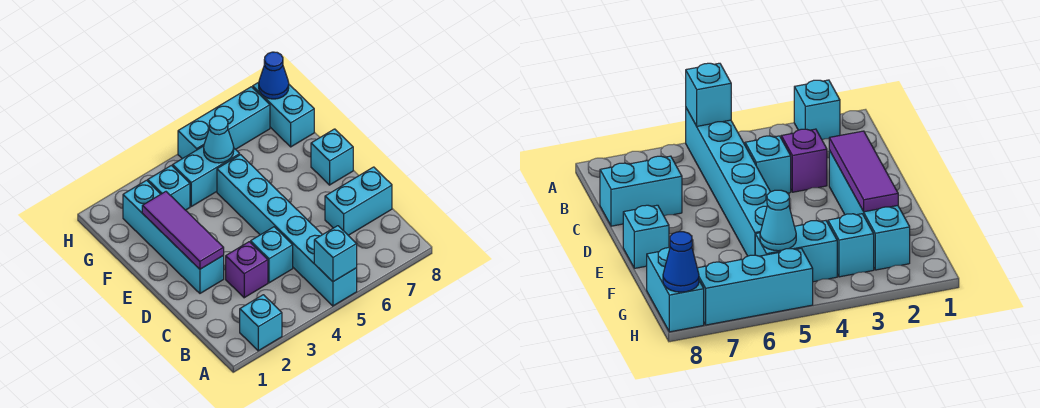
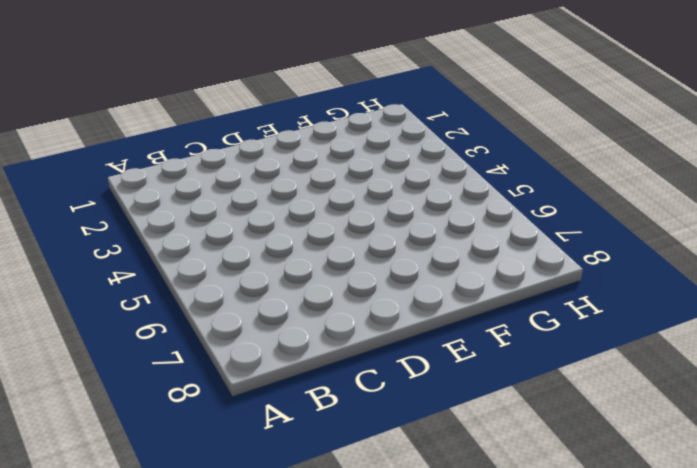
none -> cyan 1x1 brick [240,295,282,351]
none -> cyan 1x6 brick [217,155,357,306]
none -> purple 1x1 brick [226,242,268,298]

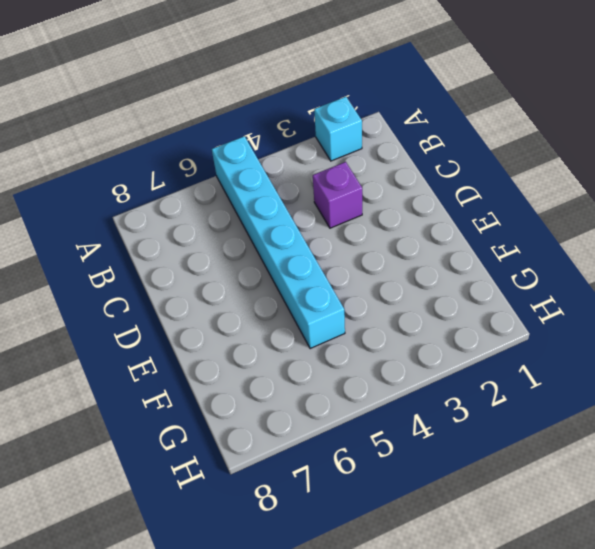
none -> cyan 1x1 brick [251,227,293,283]
none -> cyan 1x2 brick [325,167,392,235]
none -> cyan 1x4 brick [123,180,224,293]

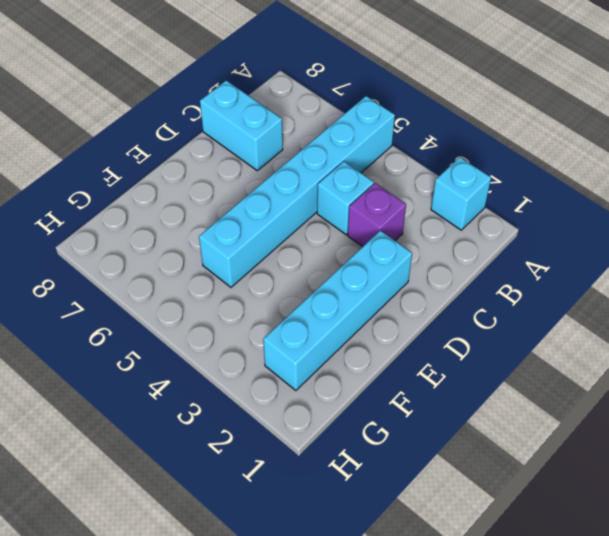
none -> cyan 1x1 brick [311,129,353,185]
none -> cyan 1x1 brick [148,165,190,210]
none -> cyan 1x2 brick [173,146,240,206]

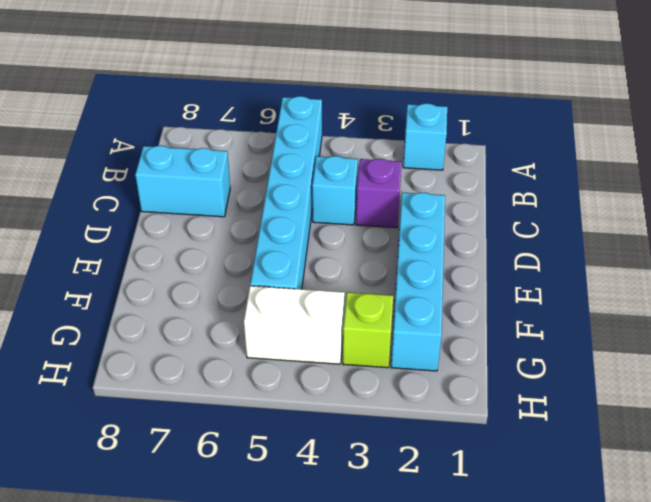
lime 1x1 brick [343,292,393,368] -> cyan 1x1 brick [148,165,190,210]
white 1x2 brick [244,286,345,364] -> cyan 1x2 brick [173,146,240,206]
none -> cyan 1x1 brick [311,129,353,185]
none -> cyan 1x2 brick [253,82,314,147]
none -> cyan 1x3 brick [178,87,270,159]

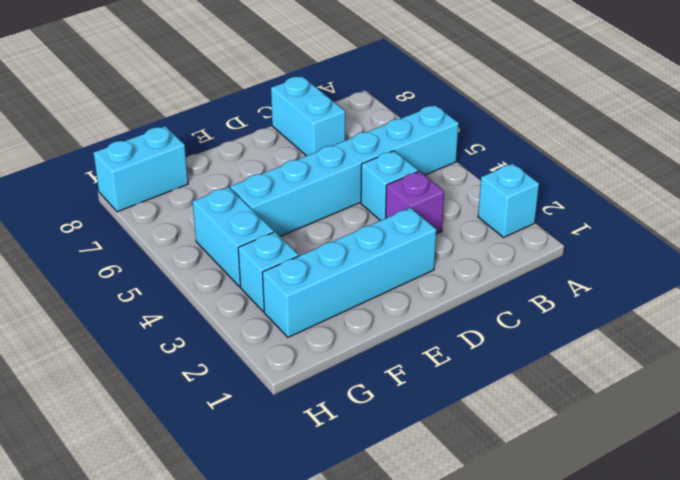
none -> cyan 1x1 brick [311,129,353,185]
none -> cyan 1x3 brick [178,87,270,159]
none -> cyan 1x1 brick [314,226,357,282]

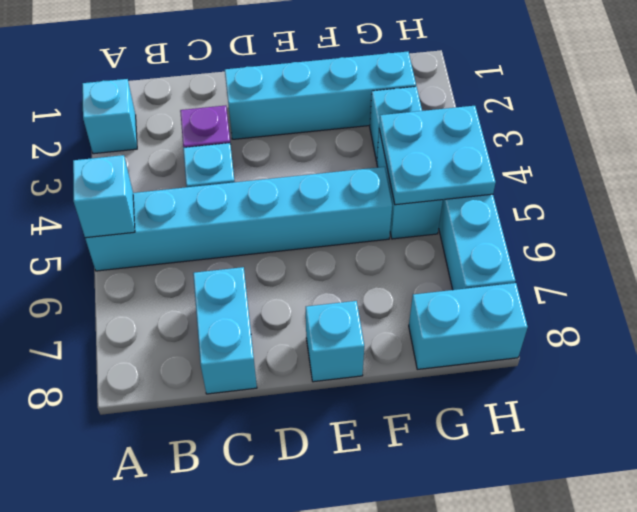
cyan 2x2 plate [379,106,496,205] -> cyan 1x1 cone [204,116,234,163]
none -> purple 1x3 tile [142,192,224,269]
none -> blue 1x1 cone [259,52,289,99]

